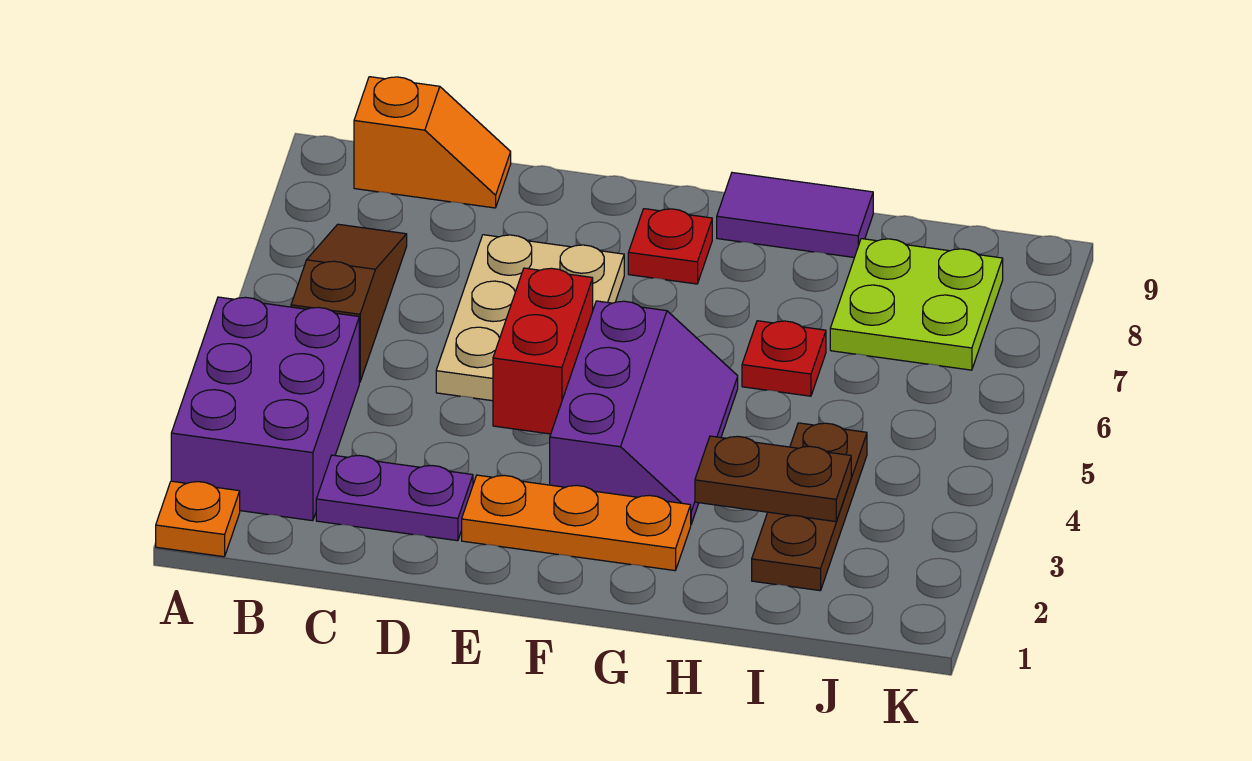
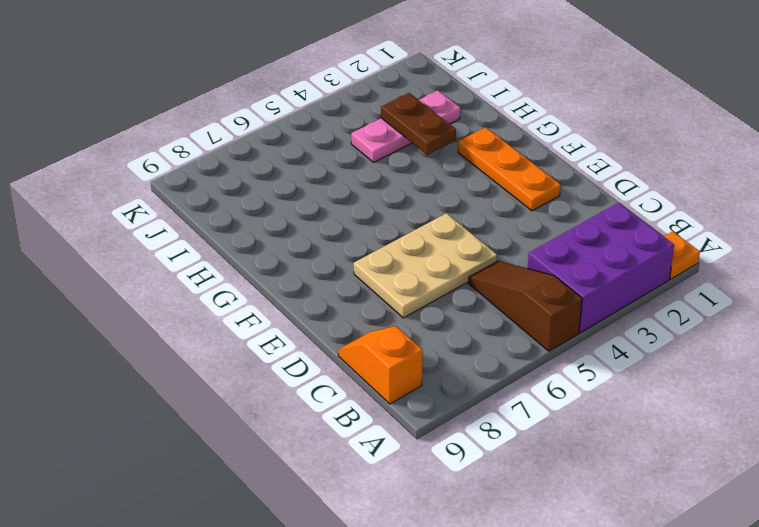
brown 1x3 slope [468,261,582,351] -> brown 1x3 slope turned to [291,224,407,382]
pink 1x3 plate [351,90,460,162] -> brown 1x3 plate [752,423,867,591]
none -> purple 1x2 plate [316,455,473,541]
none -> purple 2x3 slope [550,301,738,524]
none -> red 1x1 plate [628,209,712,284]

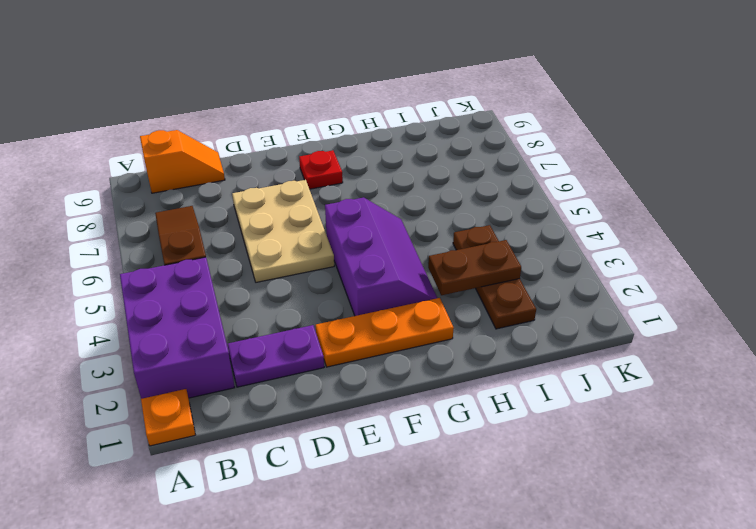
none -> purple 1x2 tile [717,173,873,257]
none -> red 1x1 plate [742,321,826,396]
none -> lime 2x2 plate [830,239,1003,370]

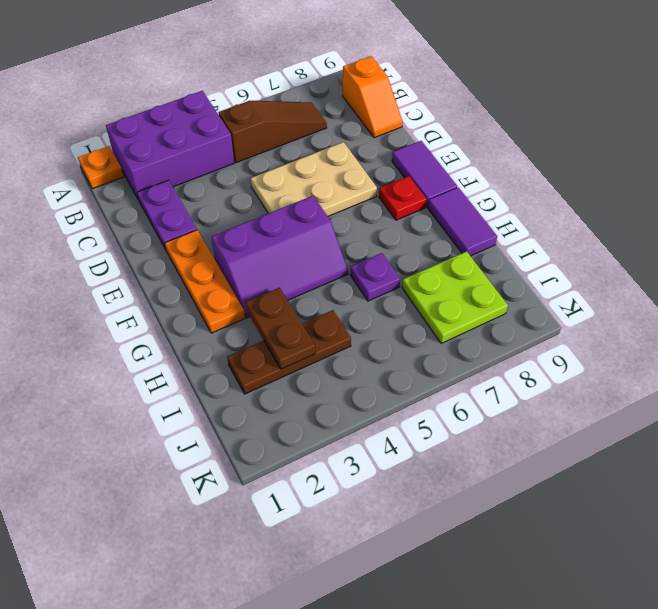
purple 1x2 tile [392,141,457,207] -> none
purple 1x1 plate [350,253,400,301] -> red 1x1 plate [742,321,826,396]
none -> red 1x2 brick [493,268,593,434]

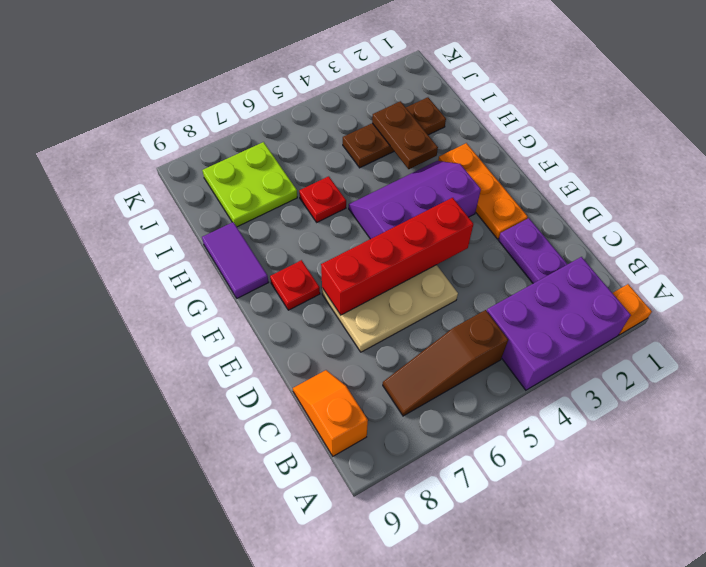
red 1x4 brick [321,198,473,315] -> red 1x2 brick [493,268,593,434]

